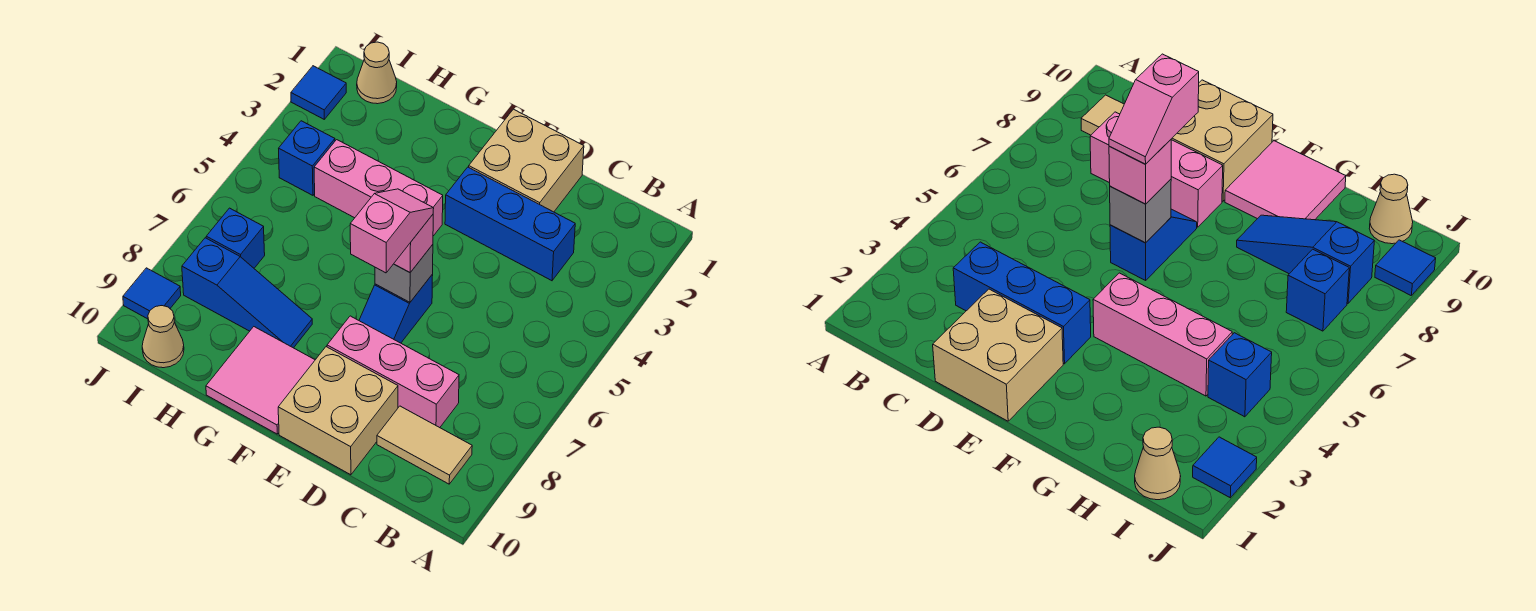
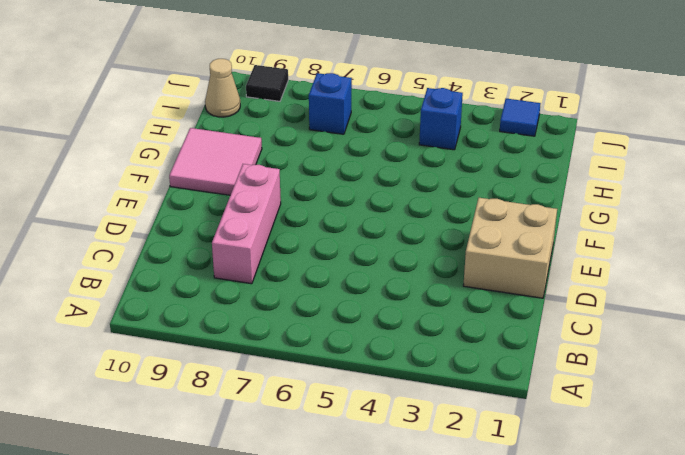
black 1x1 tile [246,65,288,101] -> blue 1x1 tile [123,268,181,319]
none -> tan 1x2 tile [377,406,472,484]
none -> blue 1x3 brick [445,167,575,281]
none -> tan 2x2 brick [278,347,398,475]

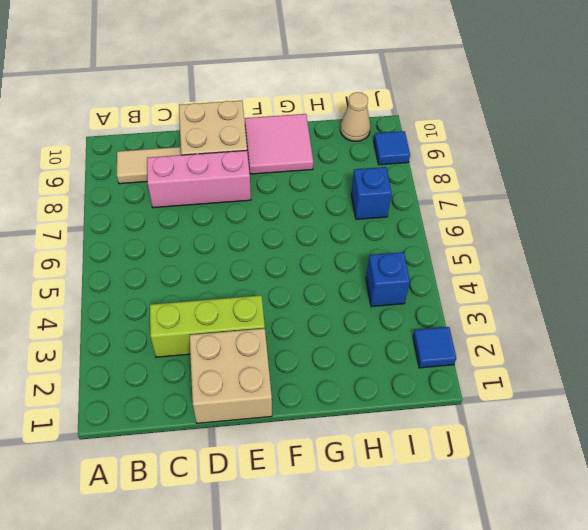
lime 1x3 brick [150,295,265,357] -> blue 1x3 brick [445,167,575,281]
none -> blue 1x2 slope [359,274,433,343]
none -> pink 1x3 brick [314,140,443,236]
none -> blue 1x3 slope [182,238,312,348]

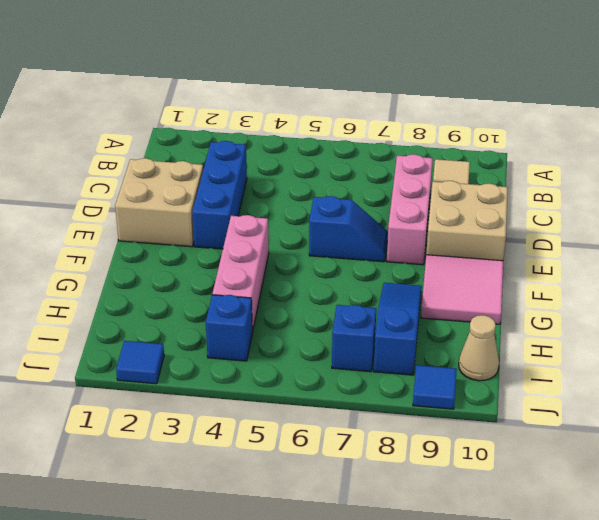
none -> tan 1x1 cone [357,42,397,104]
none -> grey 1x1 brick [375,245,433,302]
none -> pink 1x1 brick [394,215,433,272]

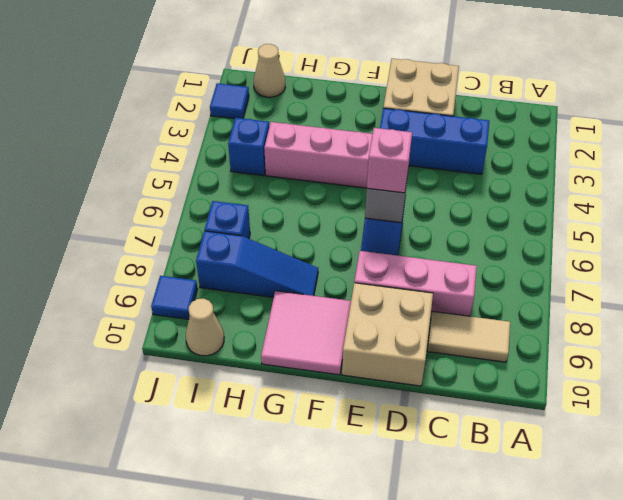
none -> pink 1x2 slope [350,189,434,273]

